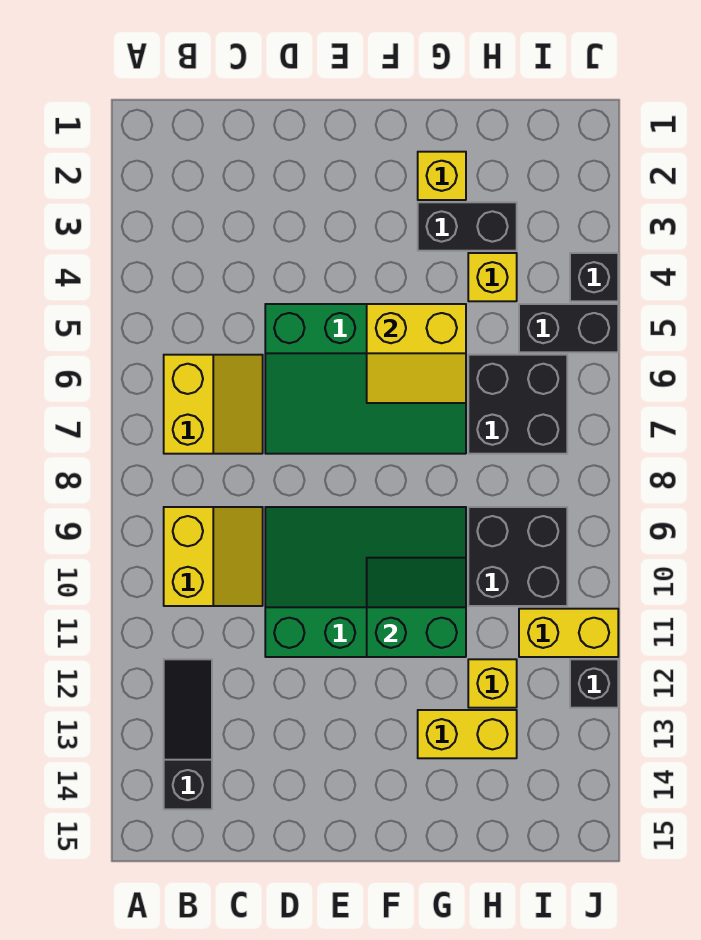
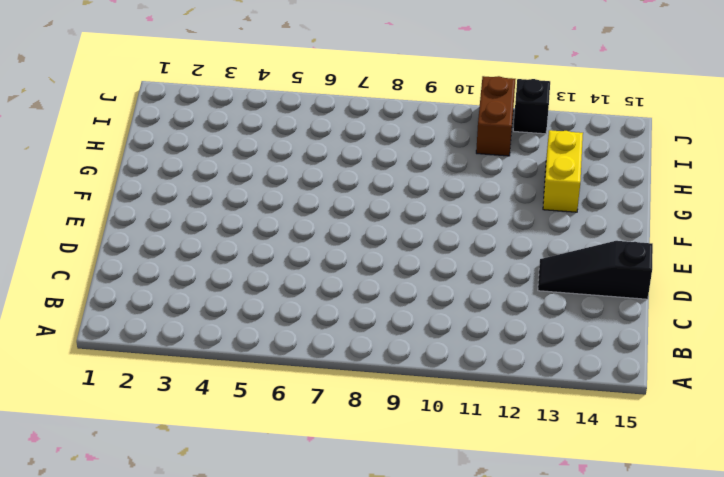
black 1x3 slope [538,241,653,299] -> black 1x3 slope moved to [164,659,212,809]
brown 1x2 brick [476,76,516,156] -> yellow 1x2 brick [519,609,618,657]
none -> yellow 2x2 slope [164,355,263,454]
none -> yellow 2x2 slope [164,507,263,606]
none -> green 3x4 slope [265,304,466,454]

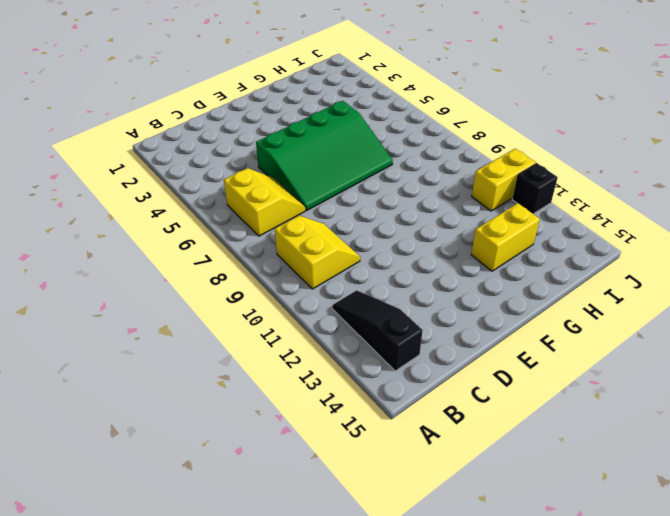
none -> green 3x4 slope [265,507,466,657]
none -> yellow 1x1 brick [418,152,466,200]
none -> black 1x2 brick [418,202,517,251]

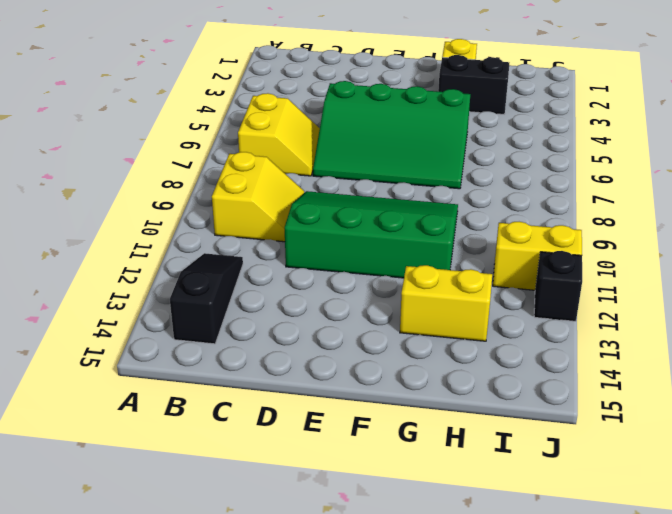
none -> yellow 1x1 brick [468,253,517,301]
none -> black 2x2 brick [468,355,567,454]
none -> black 2x2 brick [468,507,567,606]

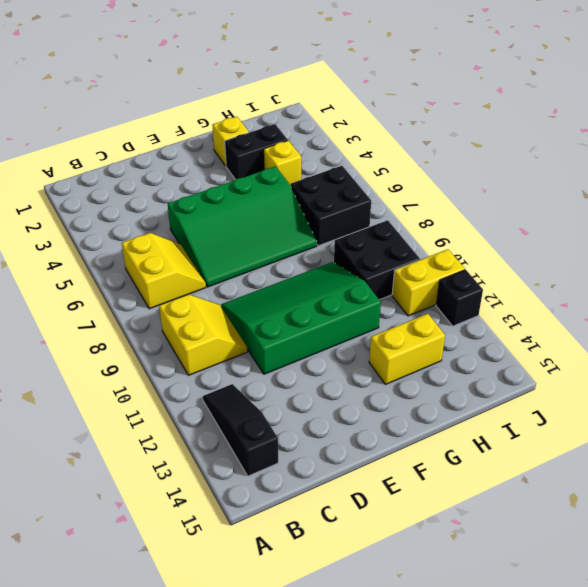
none -> yellow 1x1 brick [468,659,517,708]
none -> black 1x2 brick [519,304,618,352]
none -> black 1x1 brick [570,253,618,301]

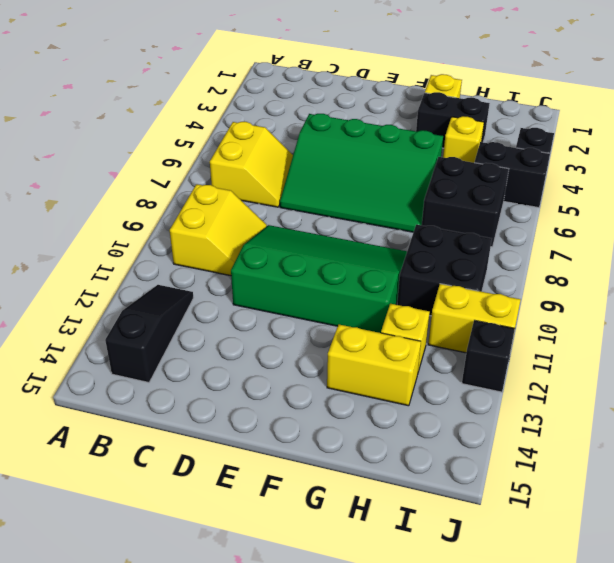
none -> yellow 2x2 slope [367,304,466,403]
none -> green 2x2 slope [367,558,466,657]

